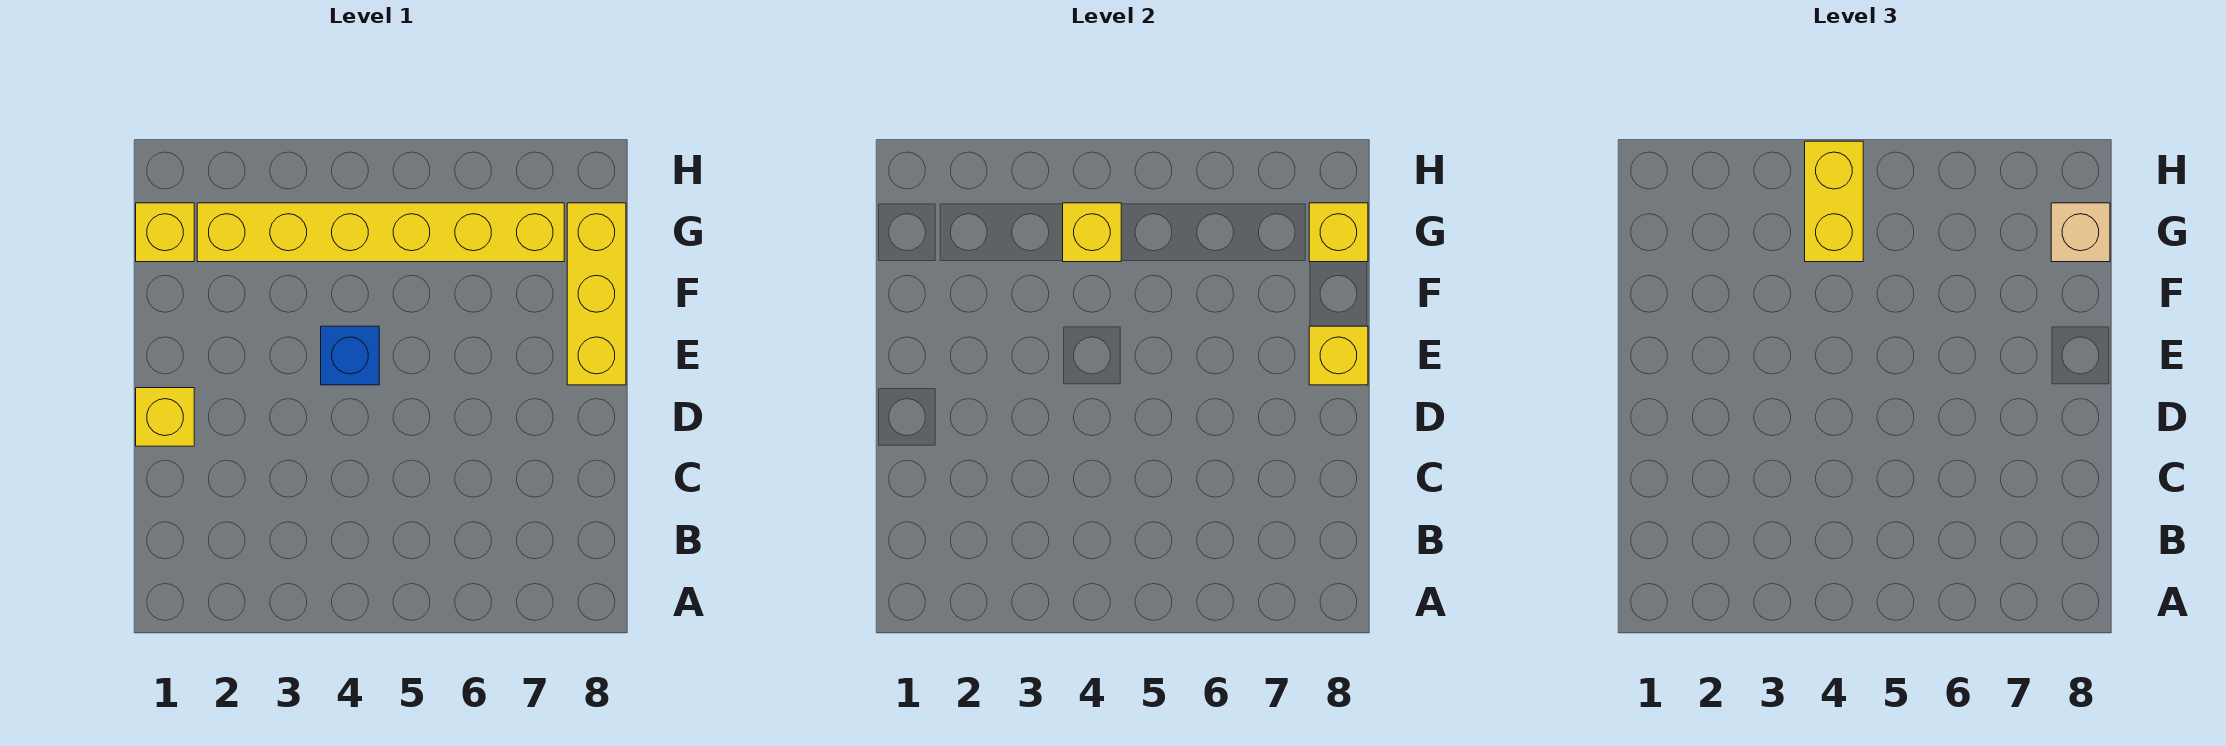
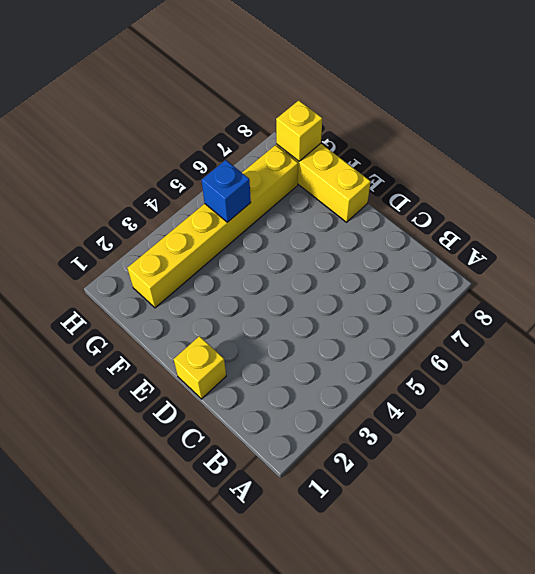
blue 1x1 brick [202,160,251,222] -> blue 1x1 brick moved to [321,326,379,385]
none -> yellow 1x1 brick [136,203,194,262]
none -> yellow 1x1 brick [1309,326,1368,385]

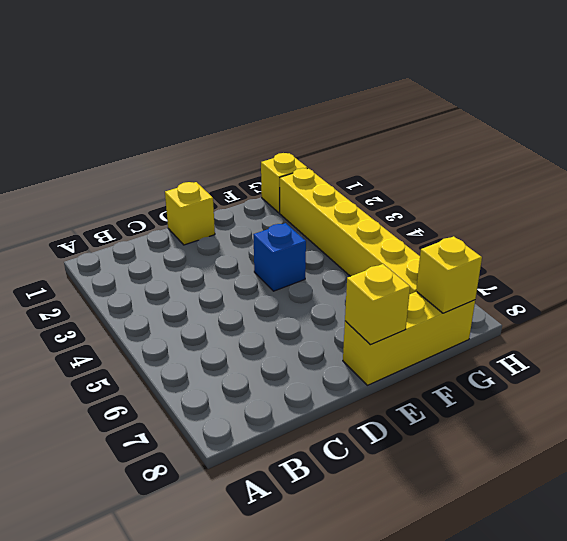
none -> yellow 1x1 brick [1063,203,1121,262]
none -> yellow 1x2 brick [1805,141,1863,262]

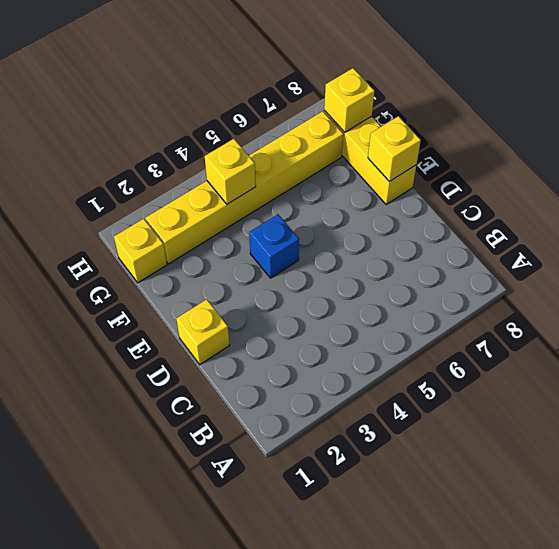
none -> yellow 1x2 brick [1805,141,1863,262]
none -> tan 1x1 brick [2051,203,2110,262]

